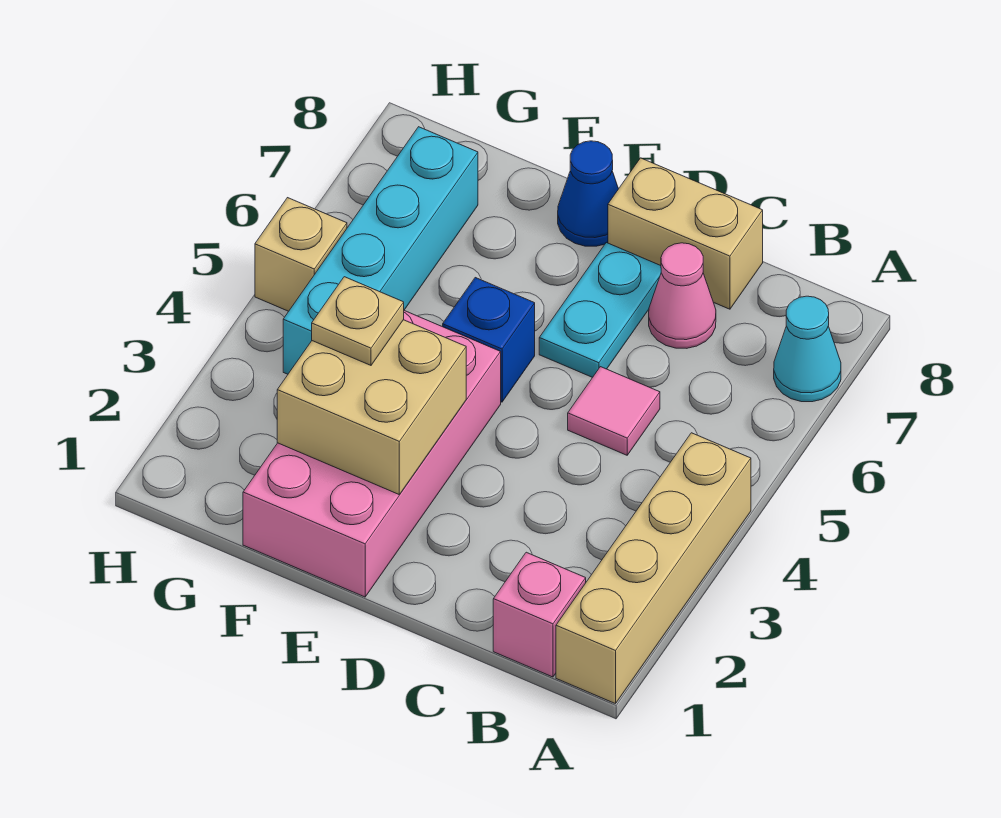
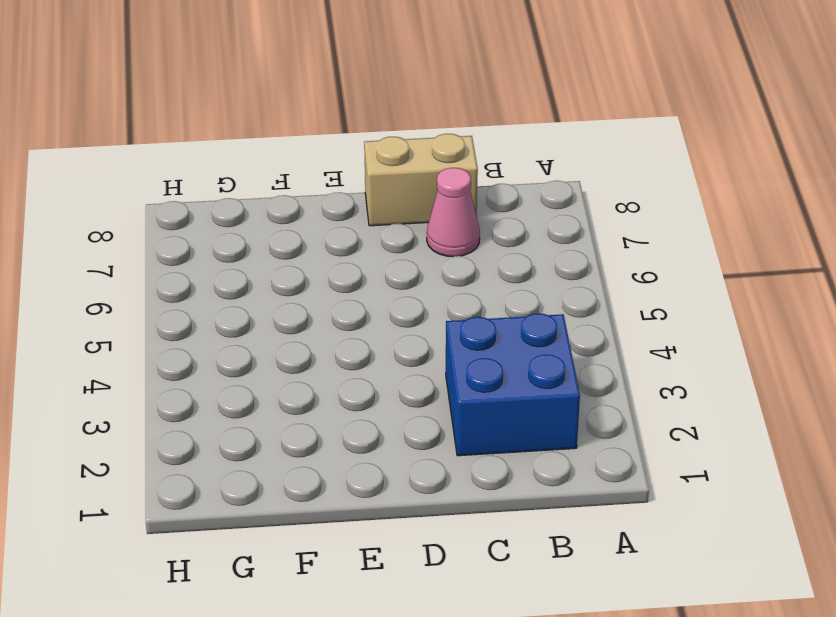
blue 2x2 brick [446,313,580,456] -> none
none -> tan 1x4 brick [556,433,751,704]
none -> cyan 1x1 cone [774,296,841,402]
none -> pink 1x1 brick [493,552,586,677]

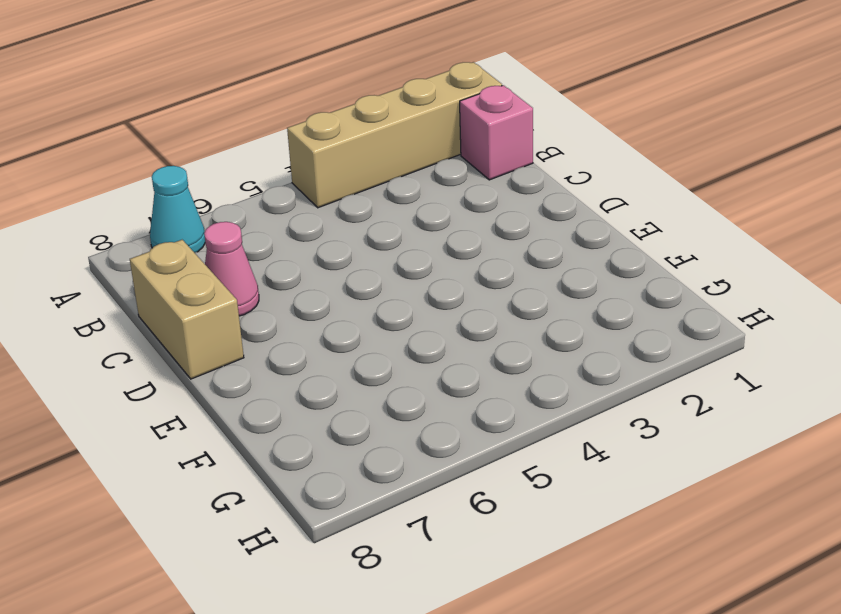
none -> pink 1x1 tile [568,367,660,455]
none -> cyan 1x2 plate [539,243,661,377]
none -> pink 2x4 brick [243,311,501,597]

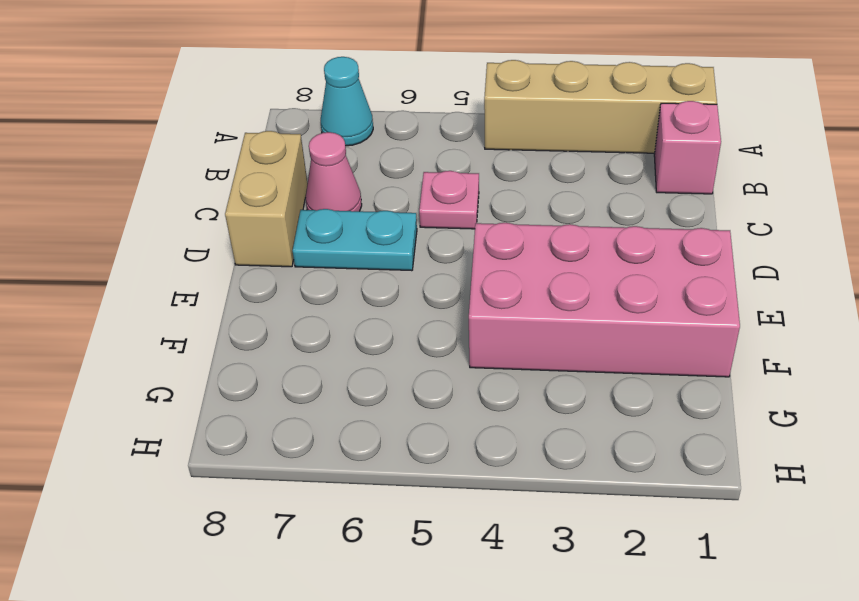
pink 1x1 plate [419,171,479,229] -> pink 1x1 tile [568,367,660,455]
none -> blue 1x1 brick [443,278,535,402]
none -> blue 1x1 cone [558,141,618,246]
none -> cyan 1x4 brick [283,127,478,374]

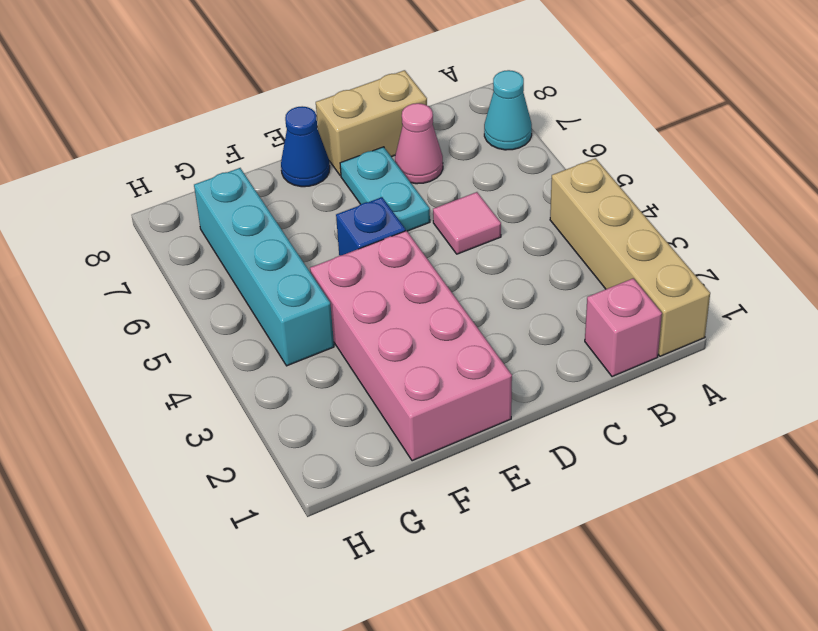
none -> tan 1x1 brick [255,198,347,311]
none -> tan 2x2 brick [277,320,466,494]
none -> tan 1x1 plate [312,277,404,365]

